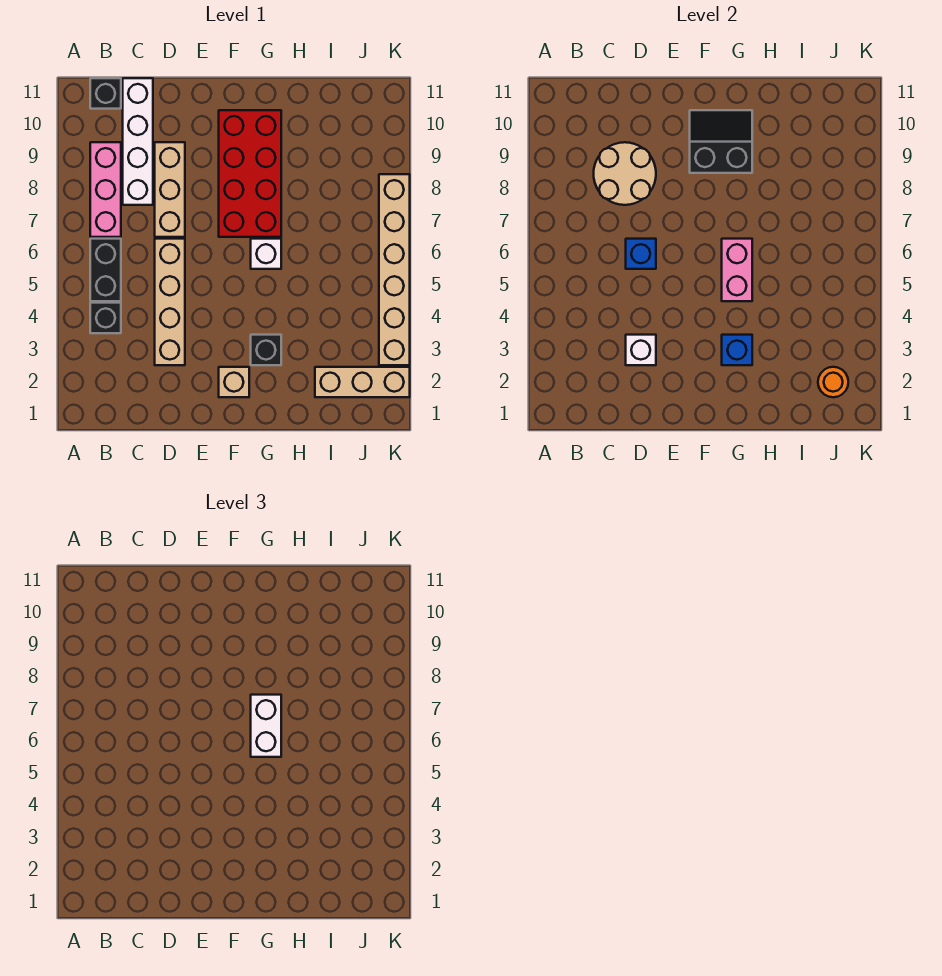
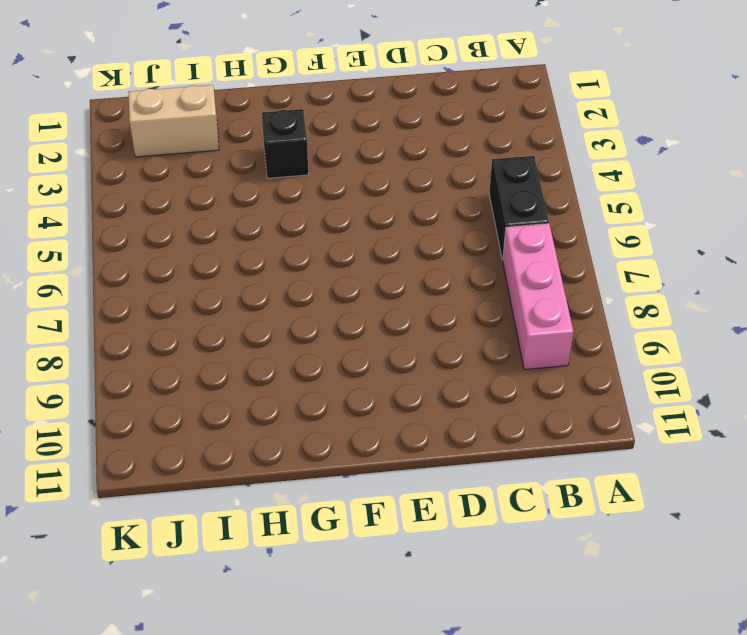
tan 1x2 brick [128,85,219,157] -> tan 1x3 brick [315,367,410,397]
none -> black 1x1 brick [90,303,121,333]
none -> black 1x1 brick [90,78,121,109]
none -> white 1x4 brick [123,78,153,205]

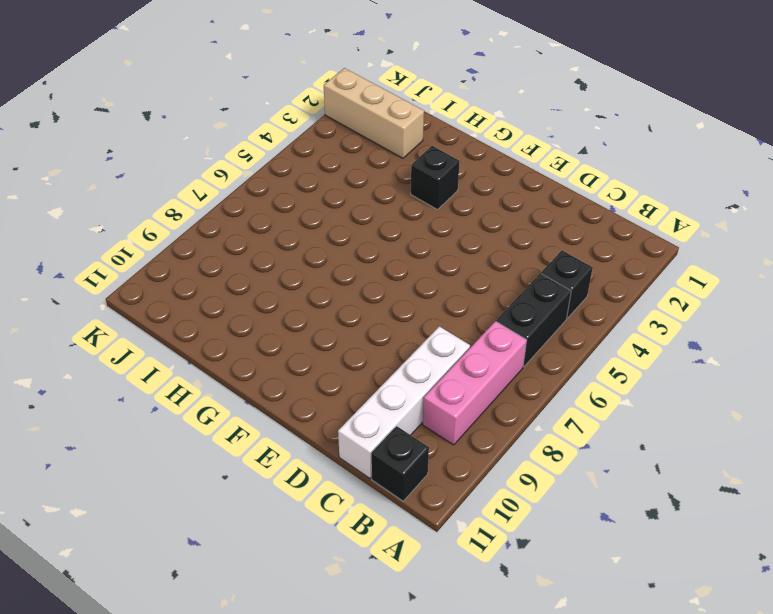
none -> tan 1x4 brick [155,239,185,365]
none -> tan 1x3 brick [155,142,185,237]
none -> tan 1x1 brick [219,367,249,397]

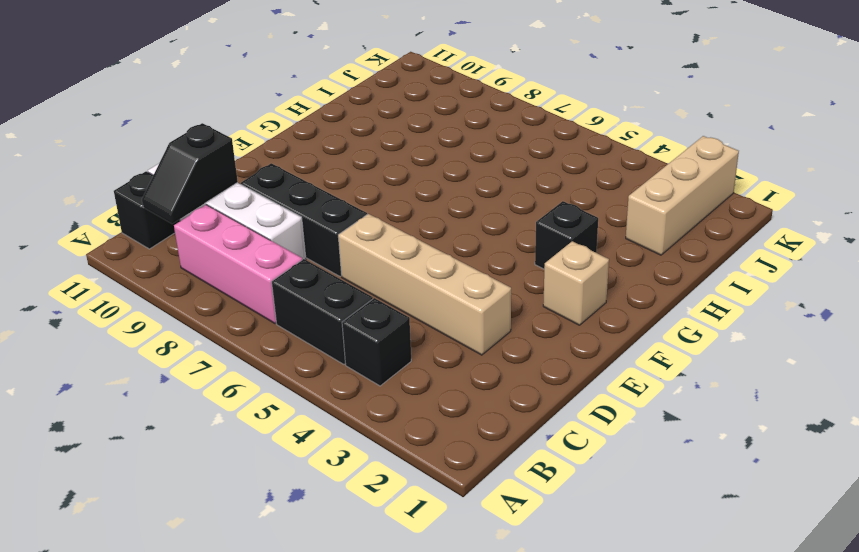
black 1x2 slope [142,123,238,224] -> none
black 1x3 brick [241,163,367,276] -> tan 1x3 brick [155,142,185,237]
none -> red 2x4 brick [219,110,281,237]
none -> white 1x1 brick [251,239,281,269]
none -> tan 1x6 brick [379,174,410,365]

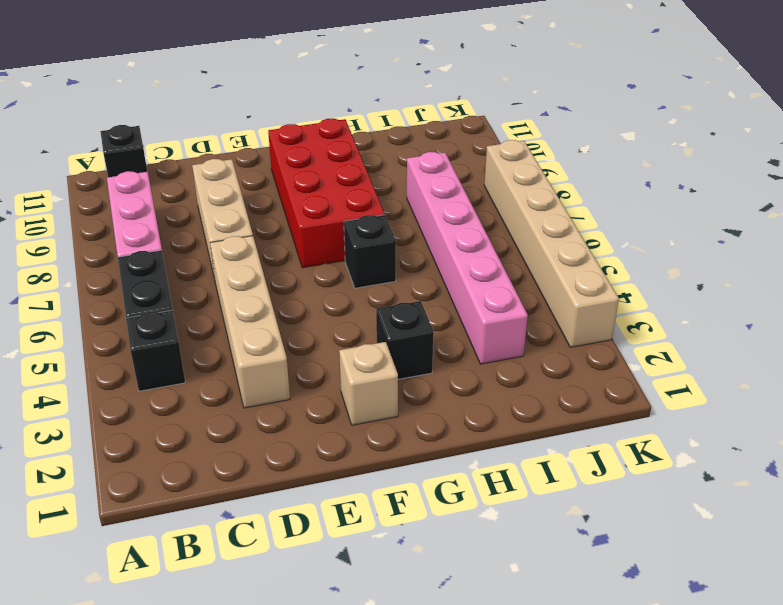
black 1x1 brick [344,215,396,288] -> white 1x1 brick [251,239,281,269]
pink 1x6 brick [407,152,528,364] -> none
none -> white 1x4 brick [123,78,153,205]
none -> tan 1x3 brick [315,367,410,397]
none -> tan 2x2 round brick [594,142,656,205]

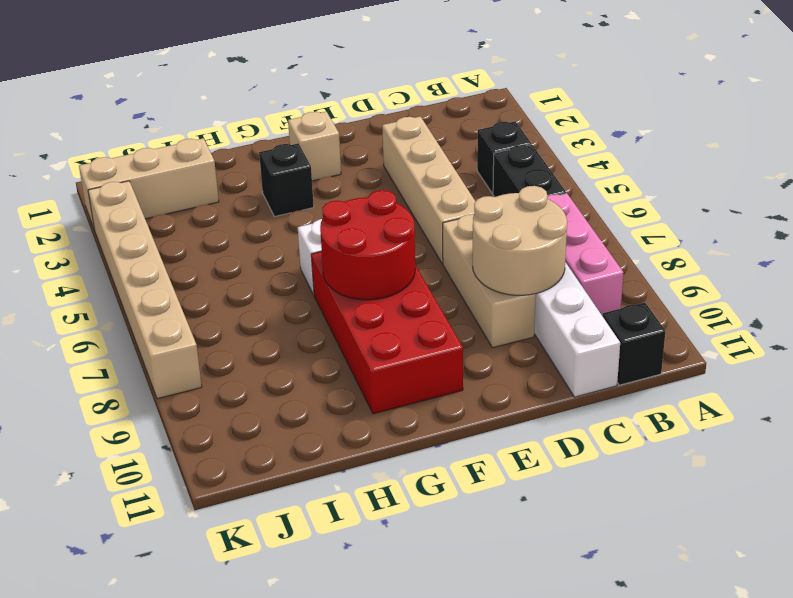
red 2x2 round brick [320,190,415,300] -> none
none -> white 1x1 brick [626,335,656,365]
none -> blue 1x1 brick [626,239,656,269]
none -> black 2x2 slope [690,110,752,173]

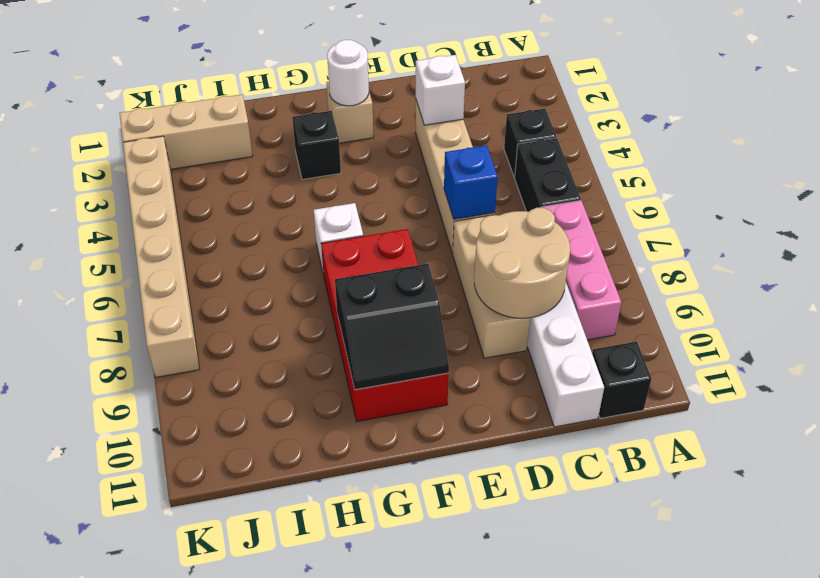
white 1x1 round brick [327,40,369,106] -> none
none -> blue 1x1 brick [722,335,752,365]
none -> pink 1x2 brick [722,239,752,301]
none -> orange 1x1 round brick [818,367,848,397]

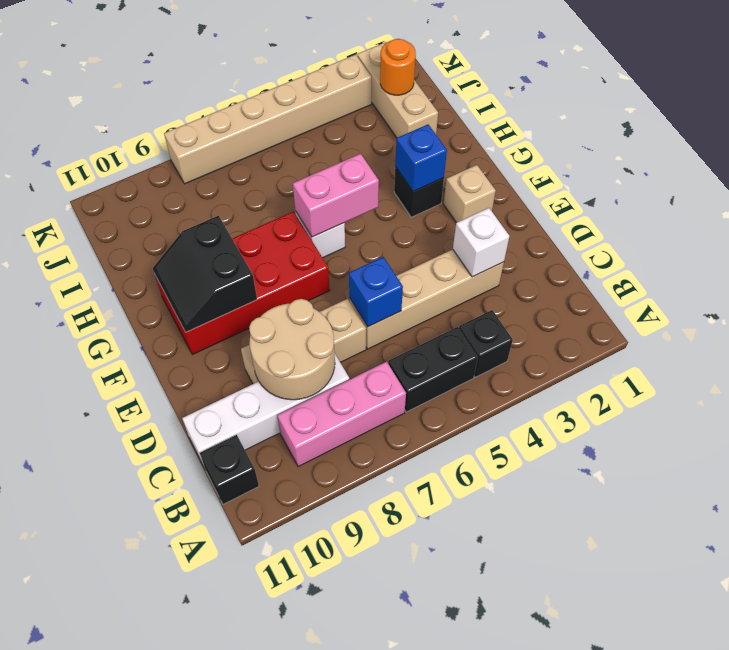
none -> white 1x2 brick [251,695,281,757]

